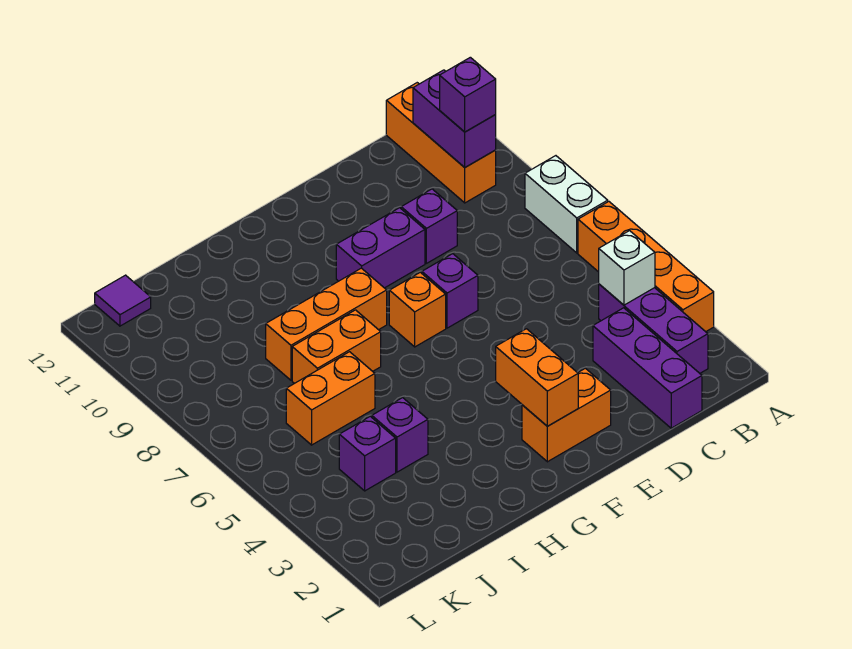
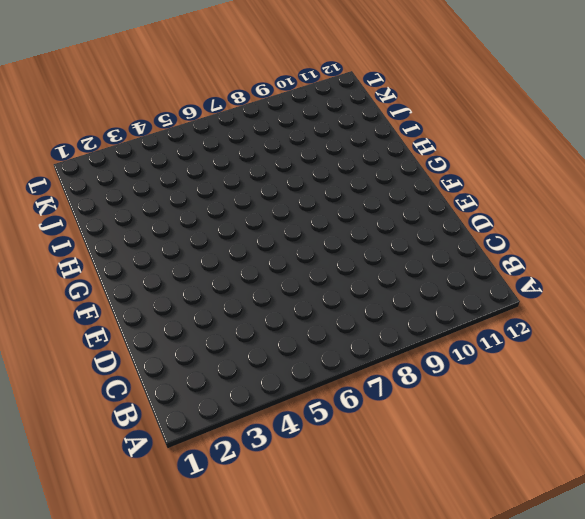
none -> orange 1x4 brick [578,202,714,332]
none -> white 1x2 brick [525,156,608,253]
none -> purple 1x3 brick [599,284,708,373]

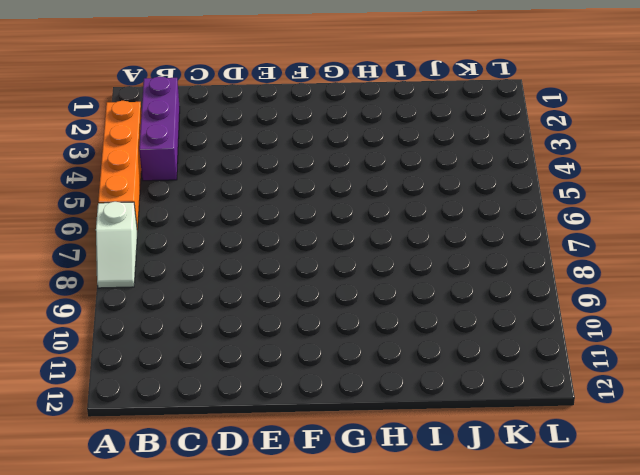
white 1x2 slope [96,202,137,288] -> white 1x2 brick [525,156,608,253]
none -> orange 1x3 brick [386,83,496,203]
none -> purple 1x3 brick [593,308,702,428]
none -> purple 1x1 brick [401,189,457,263]

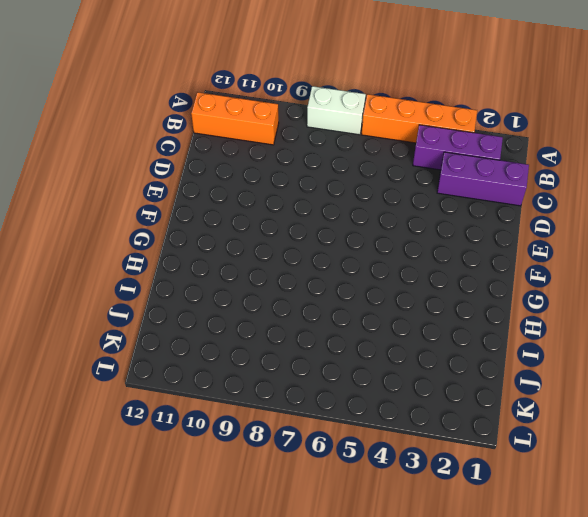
none -> purple 1x1 brick [401,189,457,263]
none -> orange 1x2 brick [522,368,611,462]
none -> purple 1x1 brick [422,254,478,328]

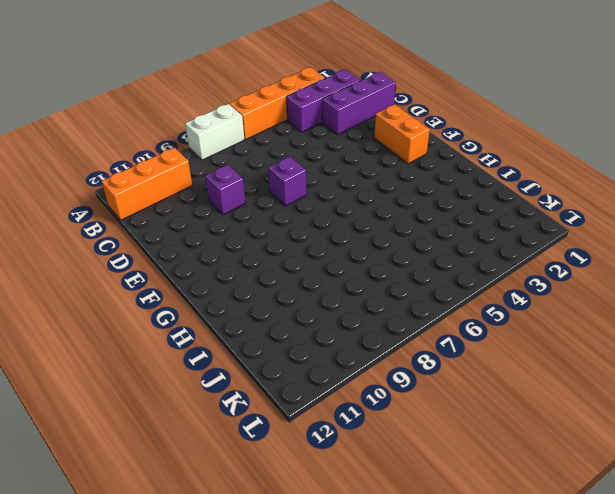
none -> purple 1x2 brick [336,208,425,288]
none -> orange 1x1 brick [389,272,446,347]
none -> orange 1x3 brick [266,268,387,380]

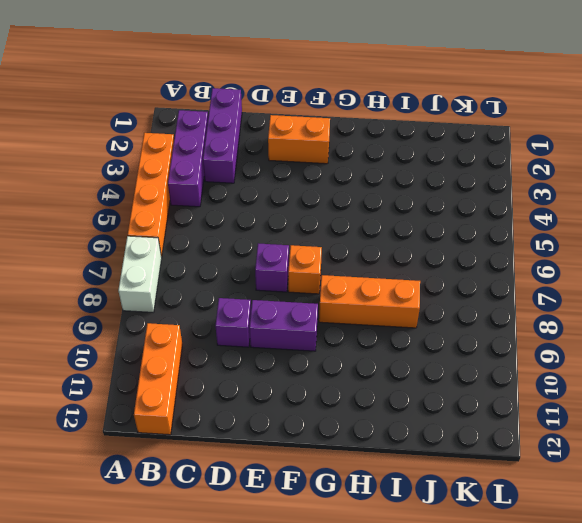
none -> orange 1x2 brick [292,310,381,384]
none -> purple 1x1 brick [372,398,428,472]
none -> orange 1x2 brick [286,352,375,445]

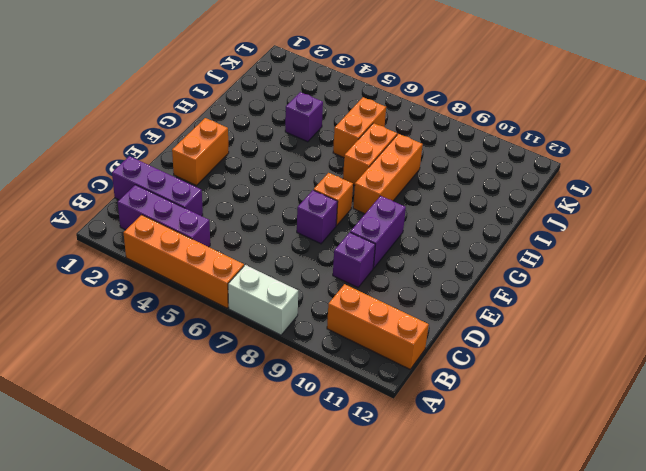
none -> purple 1x1 brick [339,416,396,491]
none -> purple 1x1 tile [95,275,151,326]
none -> white 1x1 brick [599,231,655,305]

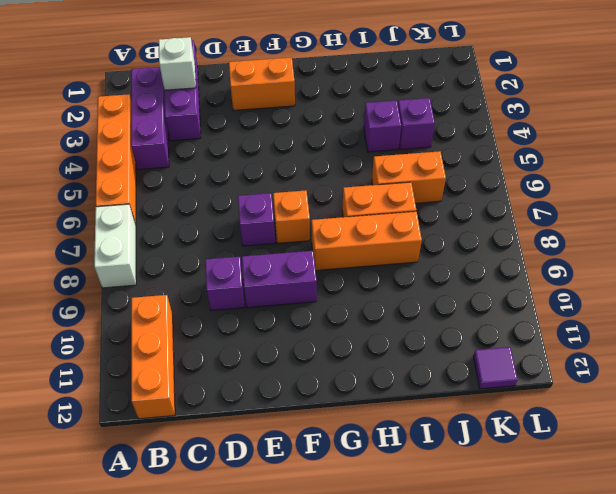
white 1x1 brick [159,37,196,90] -> white 1x1 brick moved to [599,231,655,305]
none -> purple 1x2 brick [413,70,496,167]
none -> orange 1x2 brick [496,329,578,426]
none -> purple 1x1 brick [440,57,496,132]

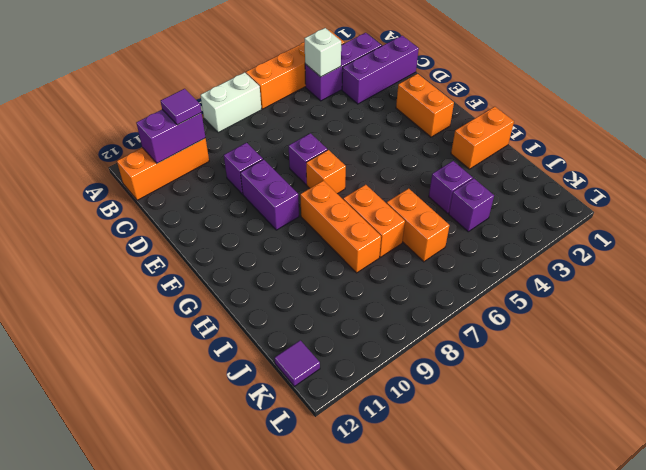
purple 1x1 tile [161,89,201,125] -> purple 1x1 brick [440,57,496,132]
orange 1x2 brick [451,107,514,169] -> orange 1x2 brick moved to [496,329,578,426]

